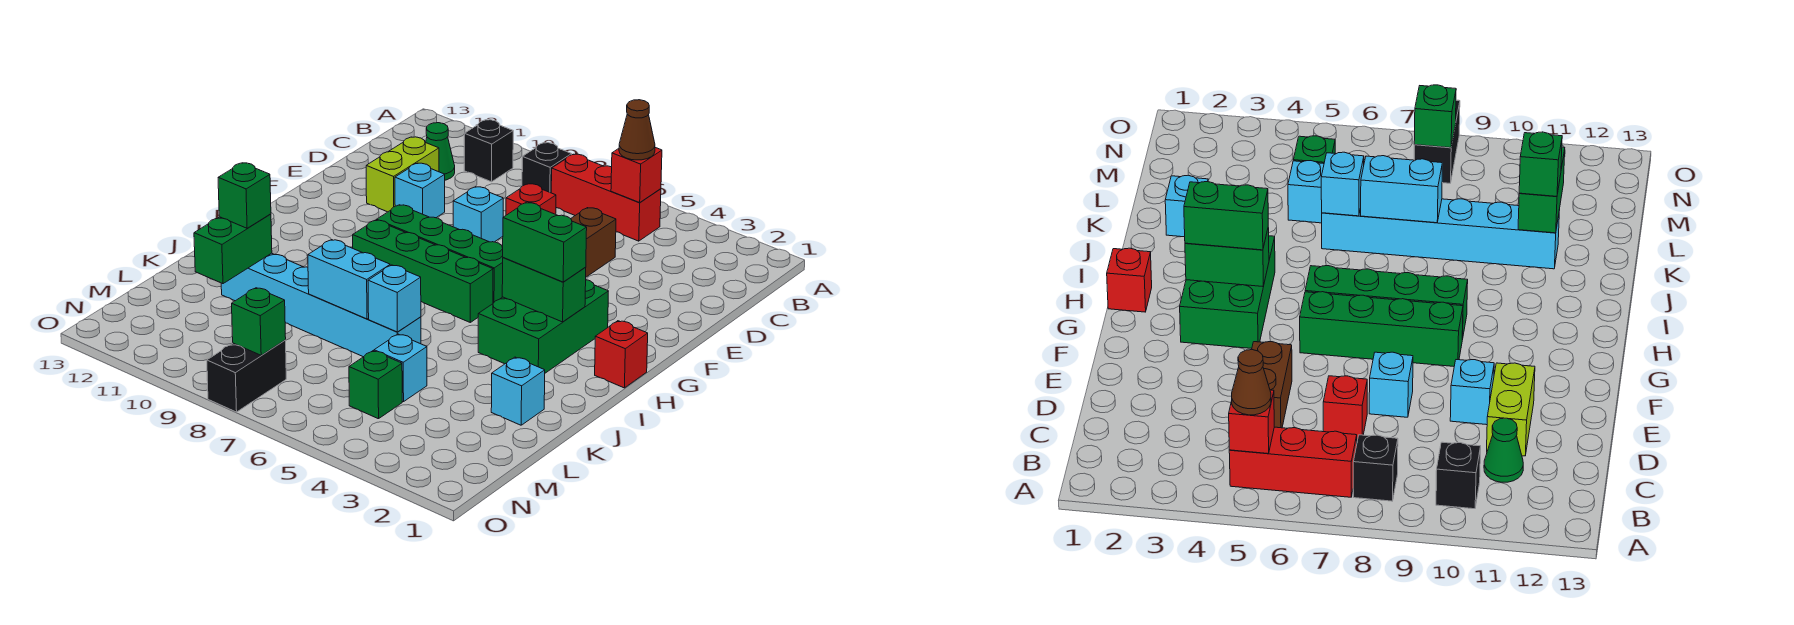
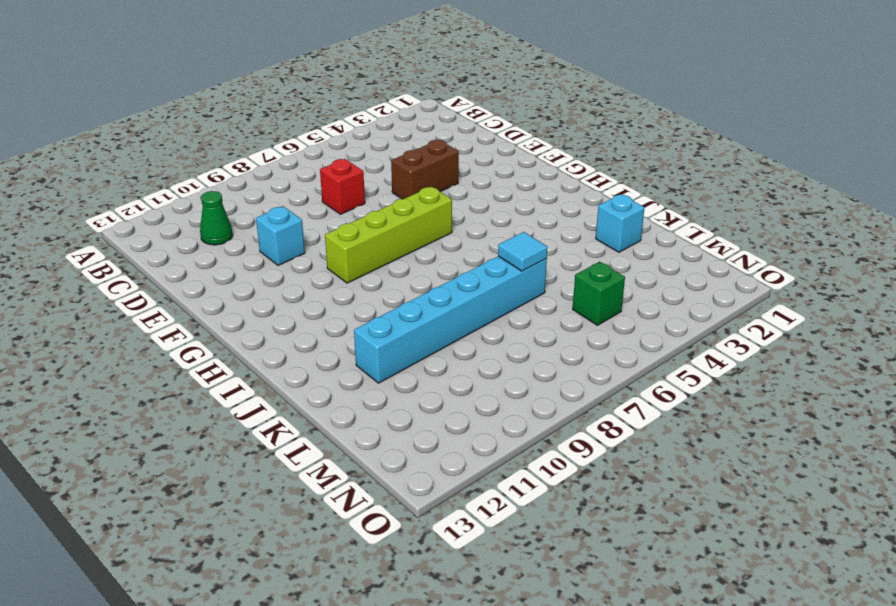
brown 1x2 brick [391,140,459,199] -> brown 1x2 brick turned to [571,208,616,277]
lime 1x4 brick [325,187,452,283] -> green 1x4 brick [377,205,503,303]
cyan 1x1 tile [498,232,548,271] -> cyan 1x1 brick [368,265,421,332]
none -> red 1x3 brick [551,154,661,241]
none -> black 1x1 brick [522,143,572,193]
none -> black 1x1 brick [464,120,513,182]

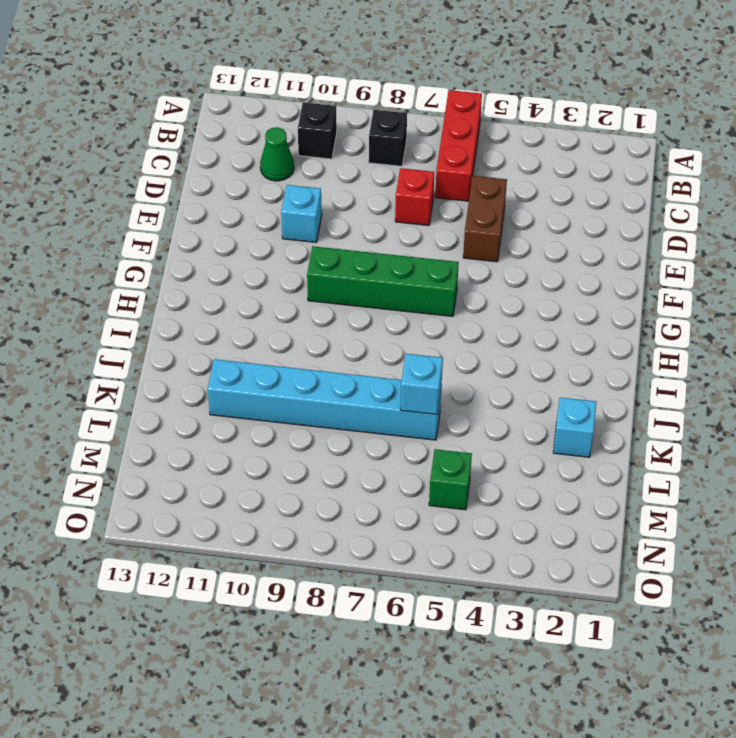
red 1x3 brick [435,90,482,201] -> red 1x3 brick turned to [551,154,661,241]
none -> lime 1x2 brick [366,137,439,212]
none -> cyan 1x1 brick [453,187,503,242]
none -> green 2x3 brick [478,280,608,373]

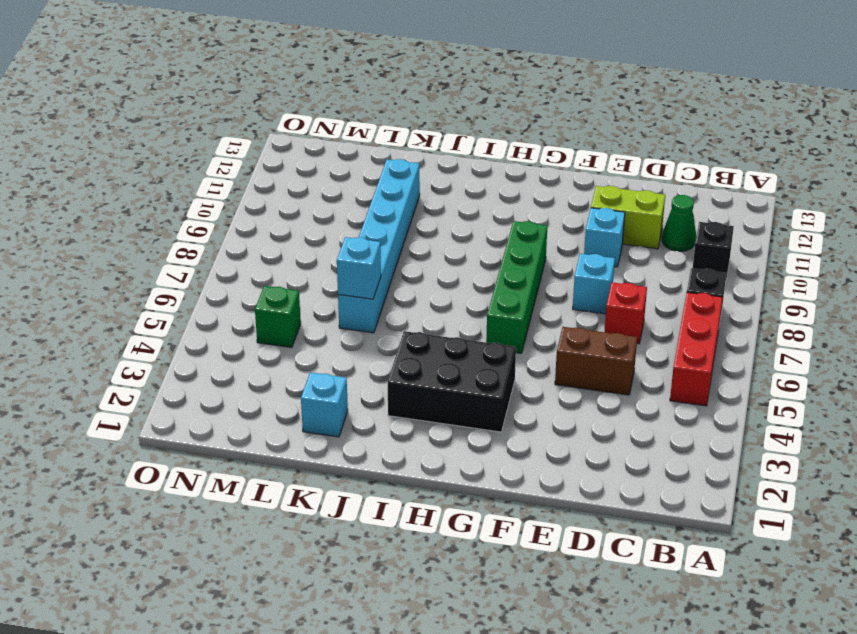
black 2x3 brick [388,331,516,432] -> green 2x3 brick [478,280,608,373]
none -> red 1x1 brick [595,321,648,388]
none -> green 1x4 brick [353,220,493,322]
none -> cyan 1x1 brick [374,334,427,402]

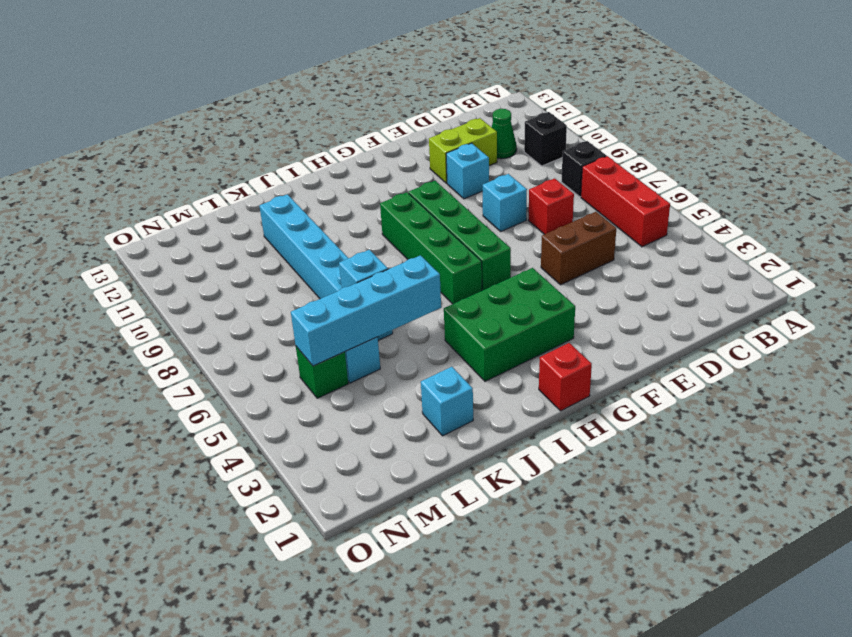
cyan 1x4 brick [291,255,441,366] -> none
none -> black 1x2 brick [207,340,286,412]
none -> red 1x1 brick [611,148,662,203]
none -> green 1x2 brick [502,258,586,322]

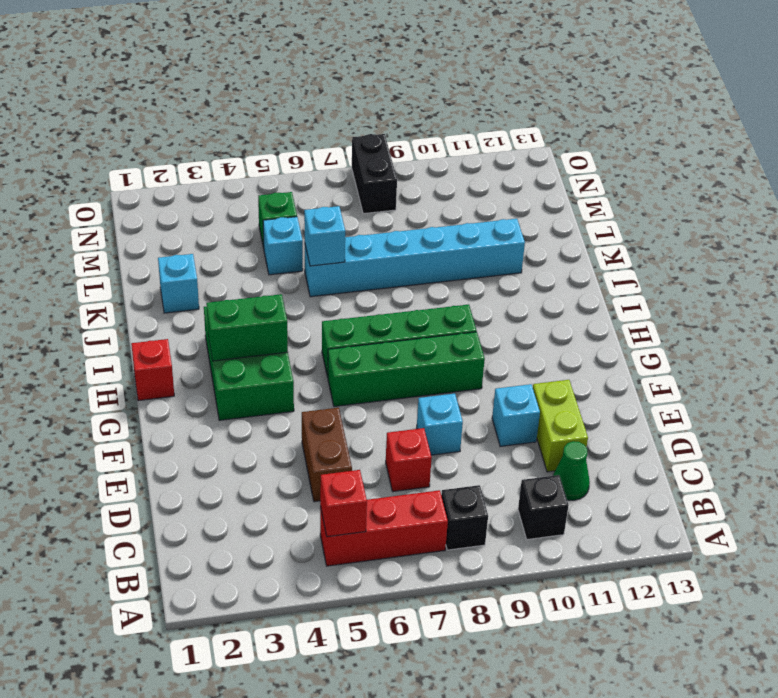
none -> cyan 1x2 brick [308,240,390,319]
none -> green 1x2 brick [194,214,272,284]
none -> green 1x1 brick [232,288,286,355]

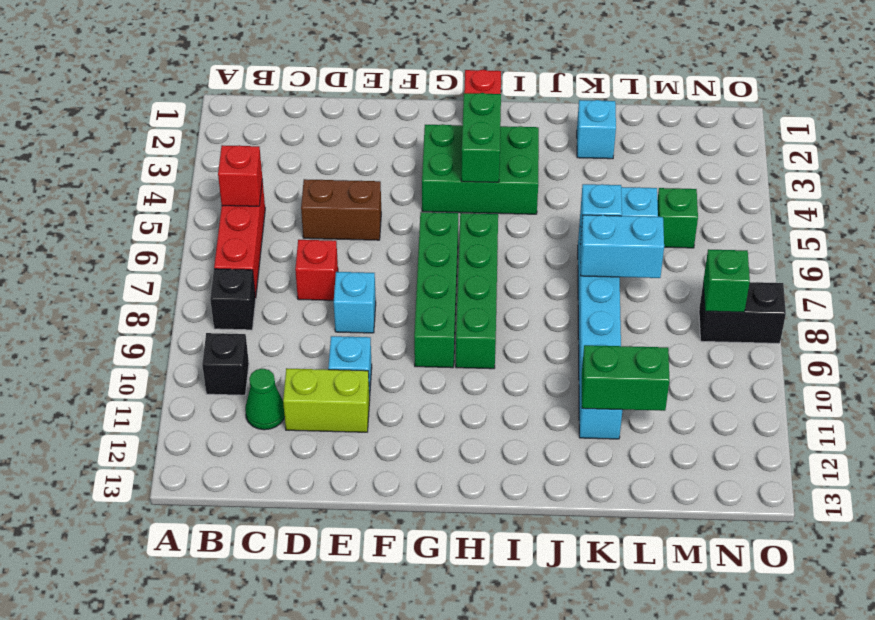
cyan 1x2 brick [580,215,664,278] -> cyan 1x2 brick turned to [308,240,390,319]
none -> brown 1x1 cone [619,100,655,160]
none -> green 1x2 brick [502,203,587,282]
none -> green 1x1 brick [218,163,271,228]

